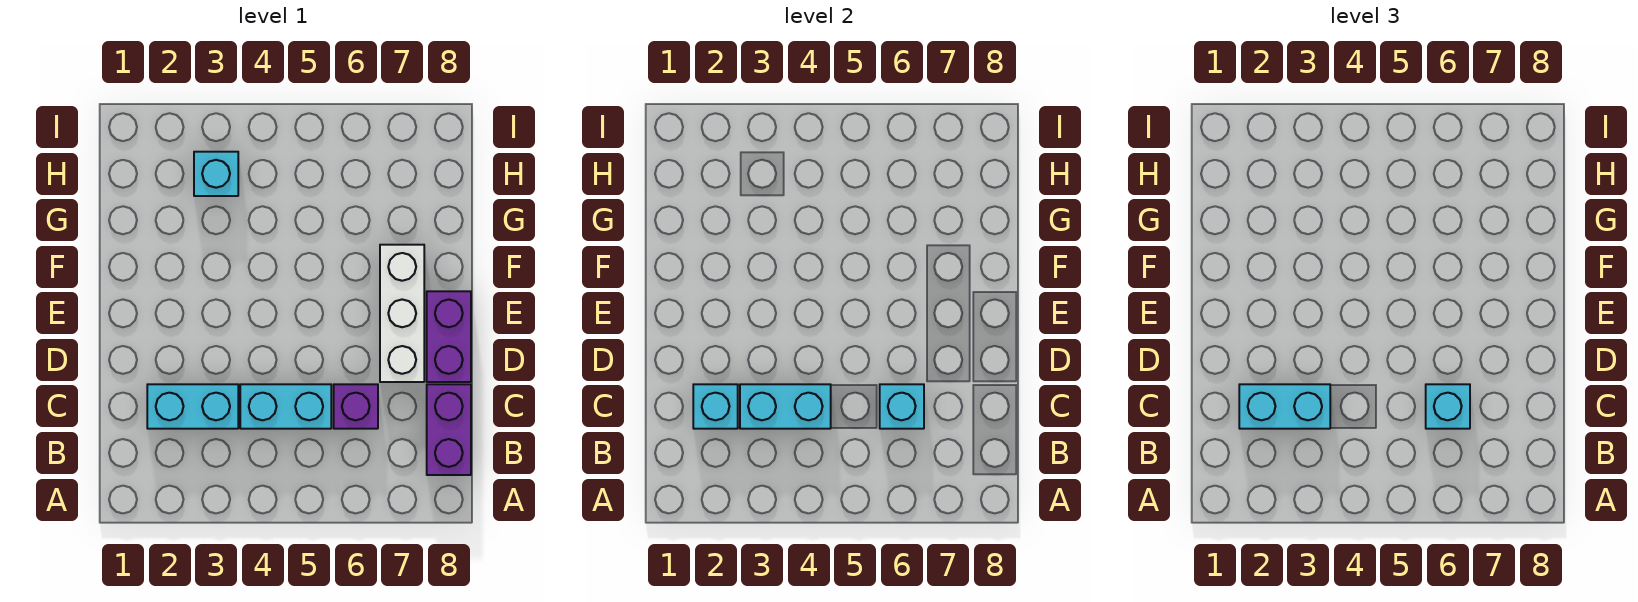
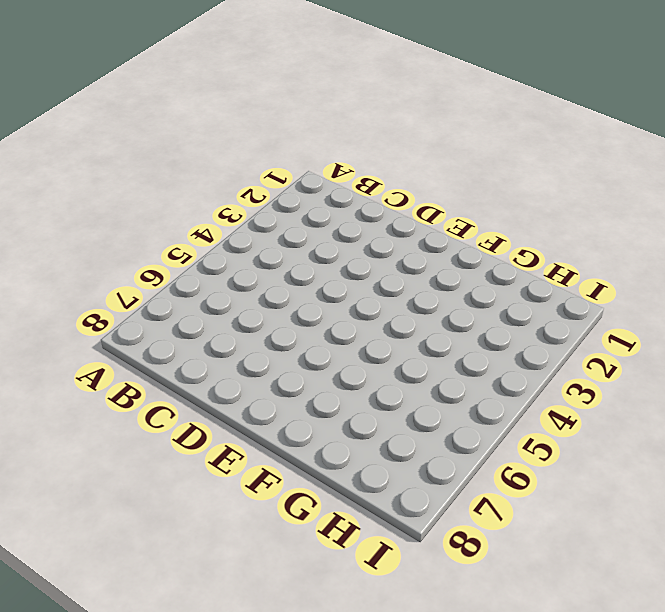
none -> purple 1x2 brick [427,384,471,475]
none -> cyan 1x2 brick [147,384,238,429]
none -> cyan 1x2 brick [240,384,331,429]

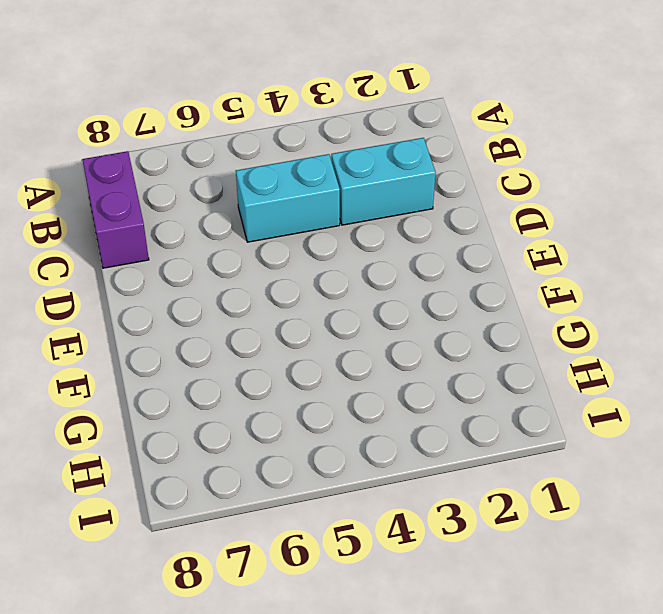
none -> purple 1x1 brick [334,384,378,429]
none -> white 1x3 brick [380,245,424,382]
none -> purple 1x2 brick [427,291,471,382]

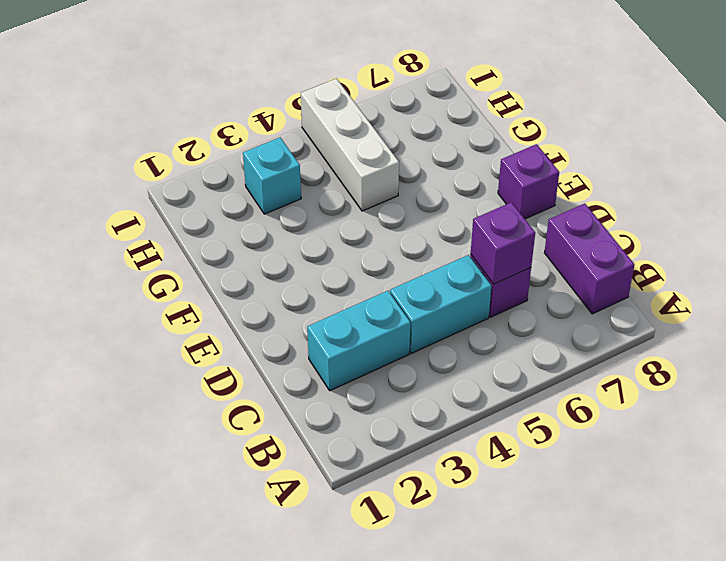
purple 1x1 brick [471,202,535,284] -> cyan 1x1 brick [880,384,924,429]
purple 1x1 brick [498,144,559,219] -> purple 1x2 brick [427,291,471,382]
white 1x3 brick [301,79,399,211] -> white 1x3 brick moved to [380,245,424,382]
none -> cyan 1x1 brick [693,384,738,429]
none -> cyan 1x2 brick [740,384,831,429]
none -> cyan 1x2 brick [1239,384,1330,429]

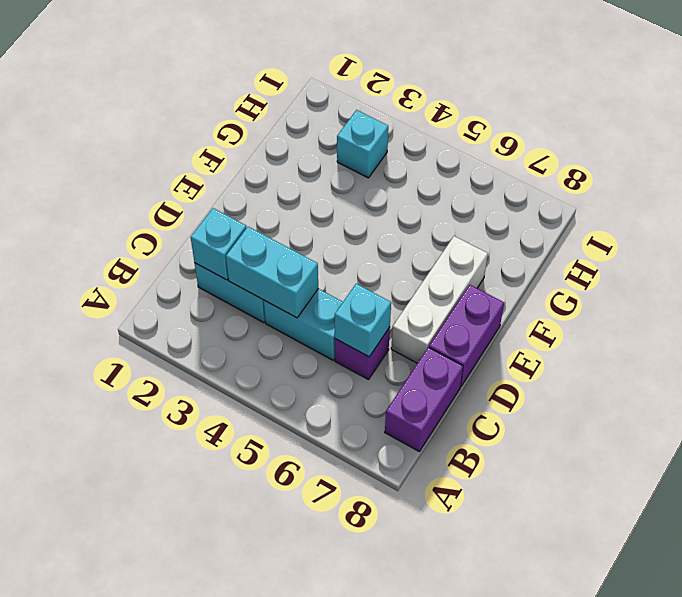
none -> cyan 1x2 brick [1239,384,1330,429]
none -> cyan 1x1 brick [1426,384,1470,429]

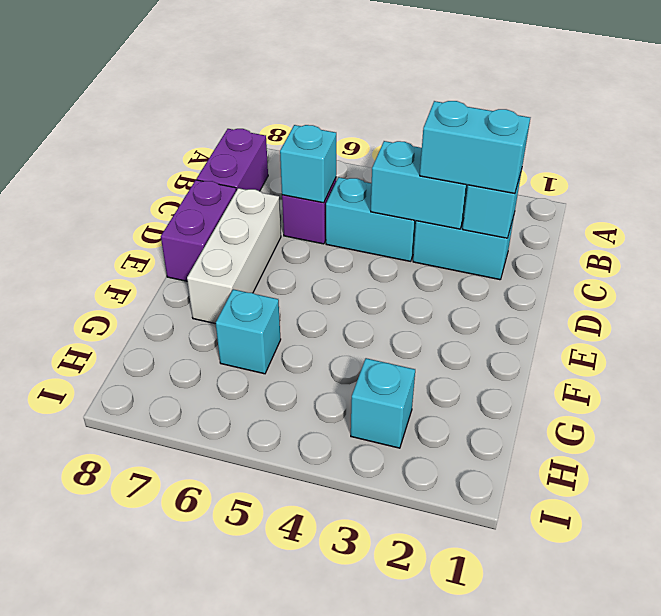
cyan 1x1 brick [216,289,281,374] -> cyan 1x1 brick moved to [1426,384,1470,429]

